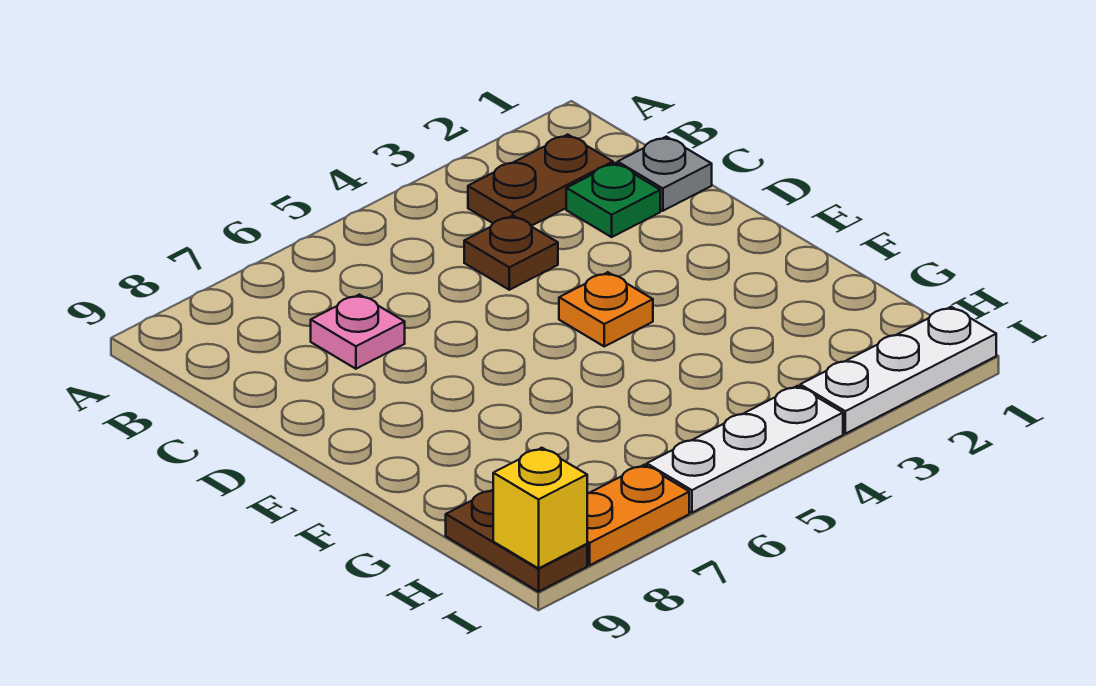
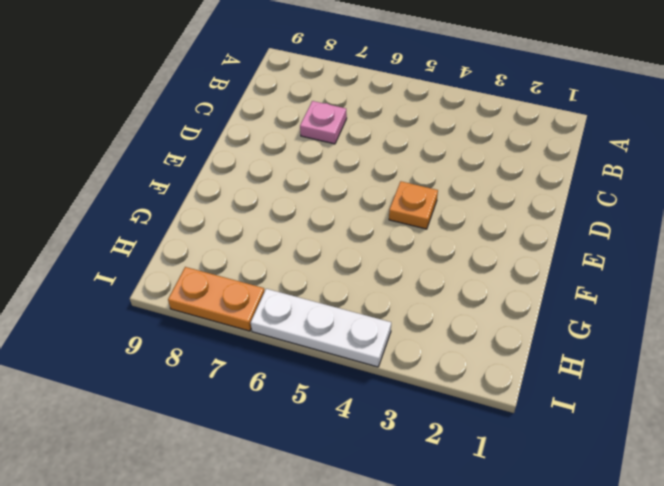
none -> brown 1x2 plate [468,135,613,226]
none -> grey 1x1 plate [618,137,712,211]

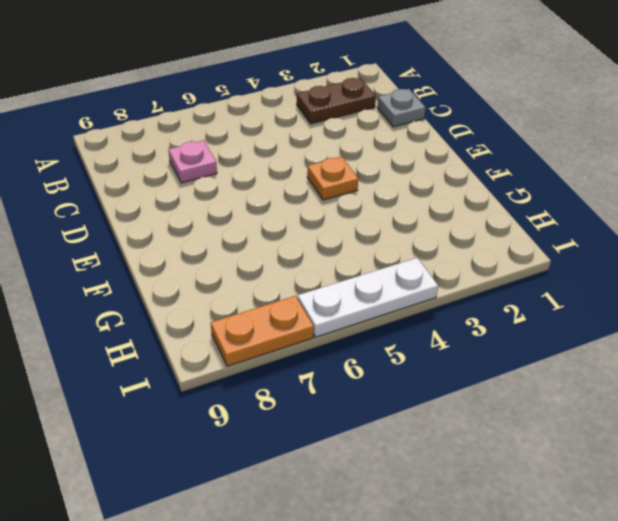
none -> green 1x1 plate [566,163,660,237]
none -> brown 1x1 plate [464,216,558,290]

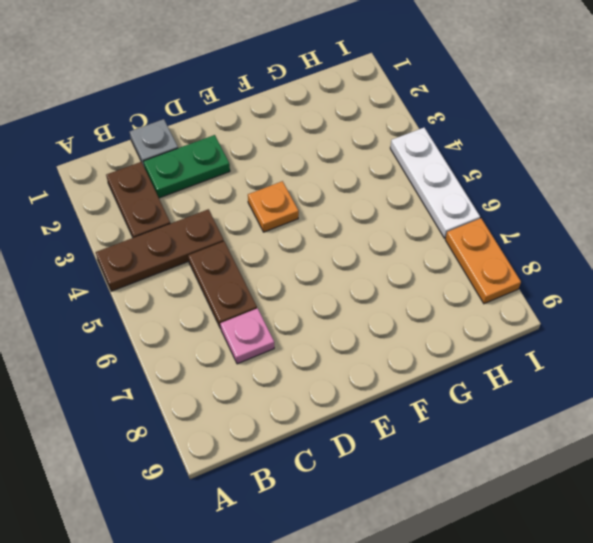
brown 1x3 plate [96,209,224,291] -> brown 1x1 plate [464,216,558,290]
green 1x2 plate [143,135,230,198] -> green 1x1 plate [566,163,660,237]
brown 1x2 plate [188,241,257,329] -> brown 1x2 plate turned to [446,490,587,592]
none -> white 1x3 plate [800,307,996,434]
none -> yellow 1x1 brick [493,448,587,568]

